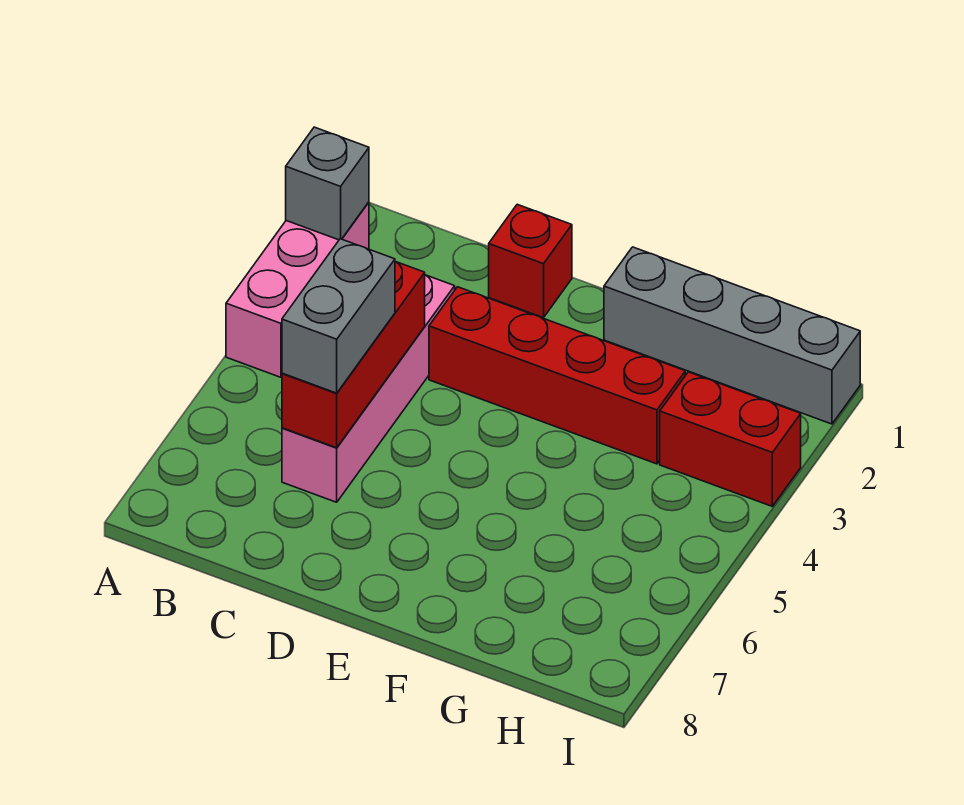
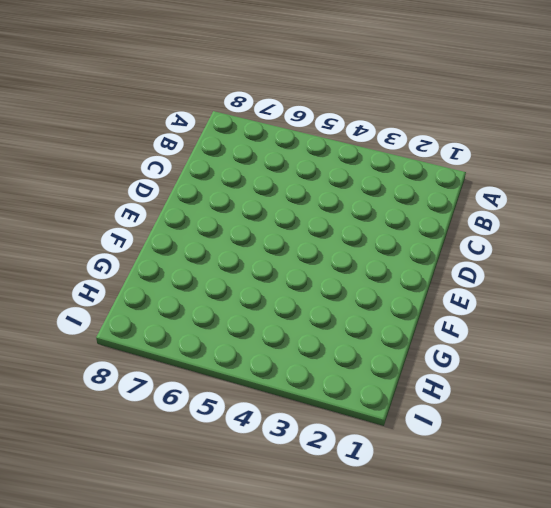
none -> pink 1x3 brick [226,202,369,377]
none -> pink 1x4 brick [282,275,455,502]

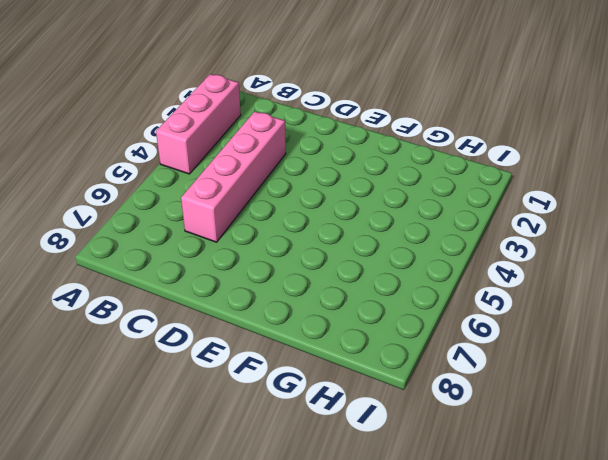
none -> red 1x1 brick [489,204,572,318]
none -> red 1x4 brick [429,287,685,464]

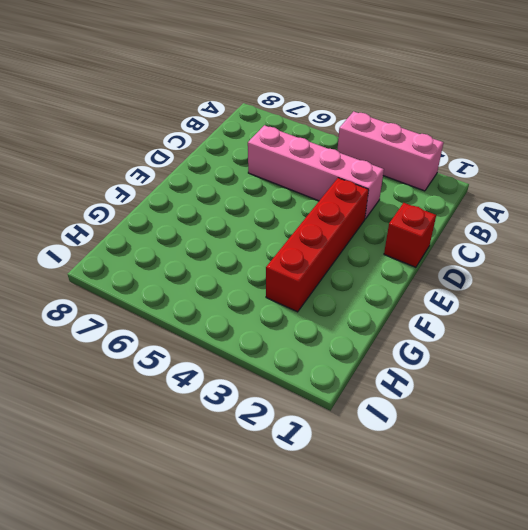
none -> grey 1x4 brick [604,247,860,424]
none -> red 1x2 brick [660,372,801,506]

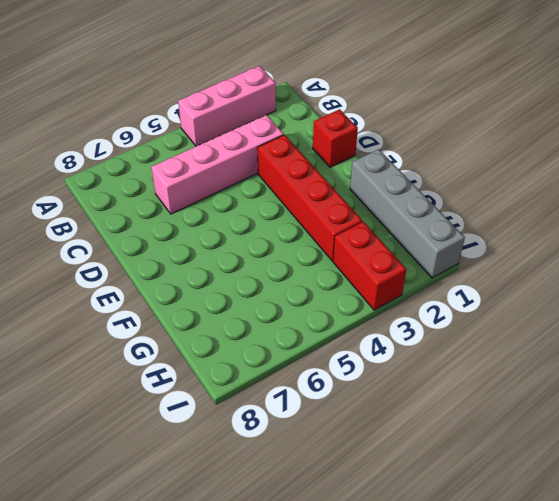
none -> grey 1x1 brick [286,127,369,240]
none -> red 1x3 brick [282,261,425,448]

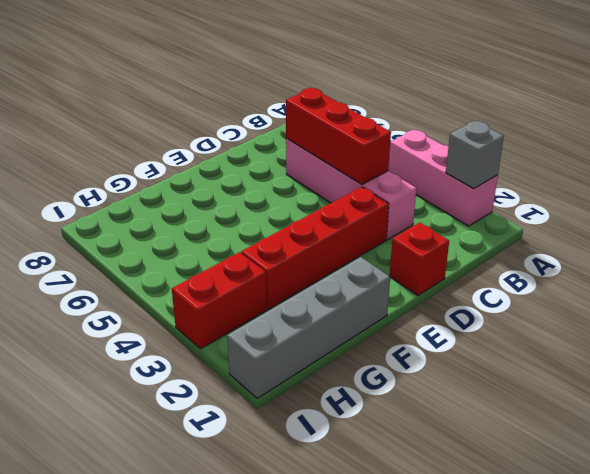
none -> grey 1x2 brick [282,239,395,393]

